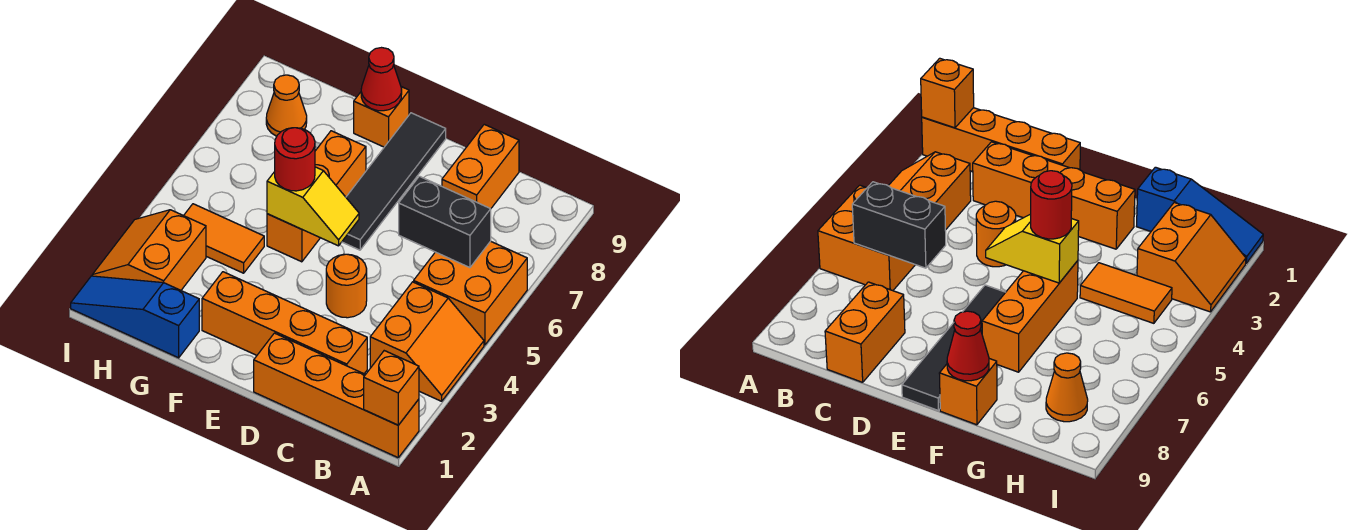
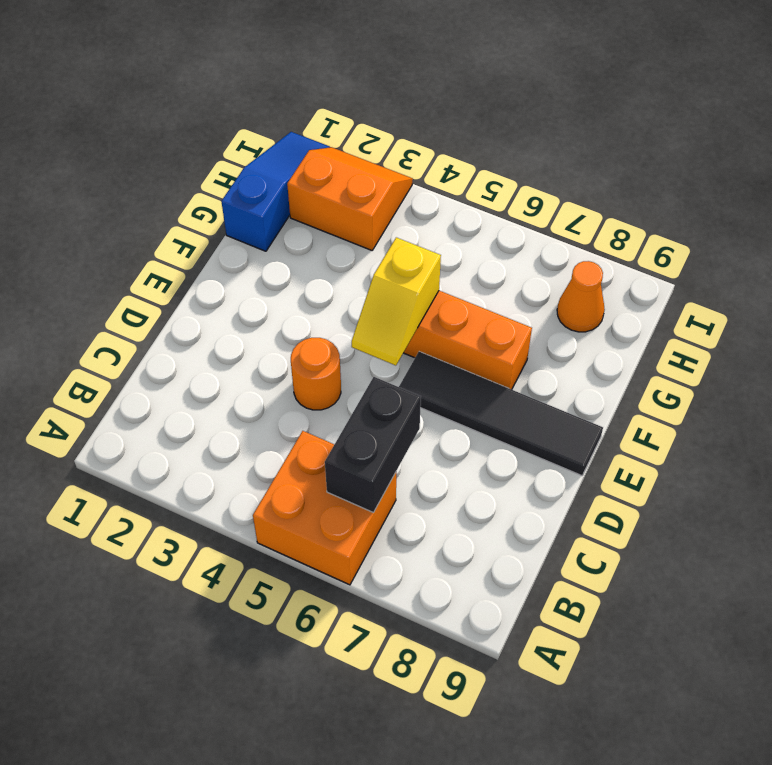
none -> orange 1x4 brick [254,333,419,458]
none -> orange 2x2 slope [370,282,484,401]
none -> orange 1x4 brick [202,272,367,374]

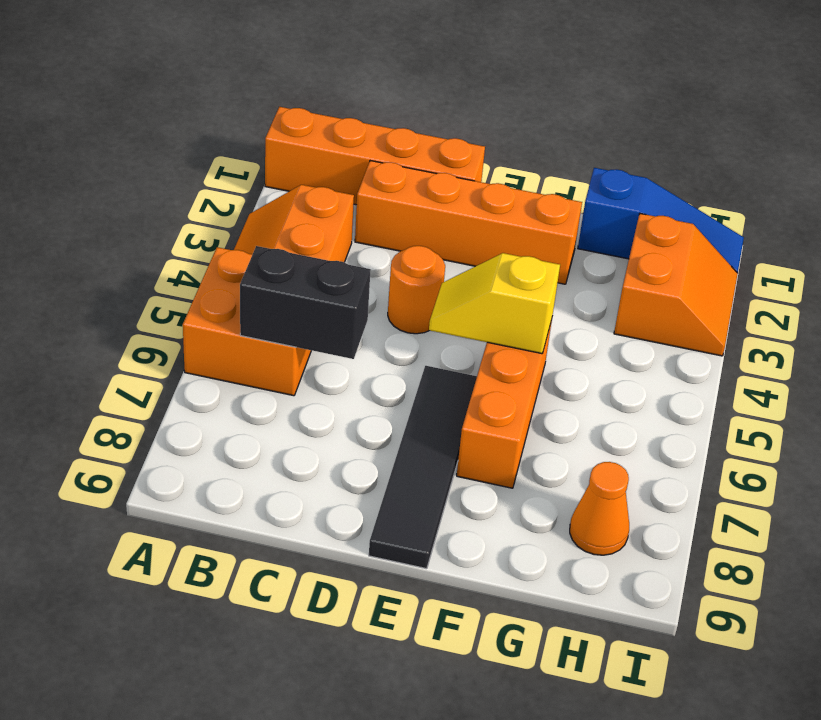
none -> orange 1x2 brick [442,124,519,209]
none -> orange 1x1 brick [354,87,409,147]
none -> orange 1x2 tile [184,204,264,273]

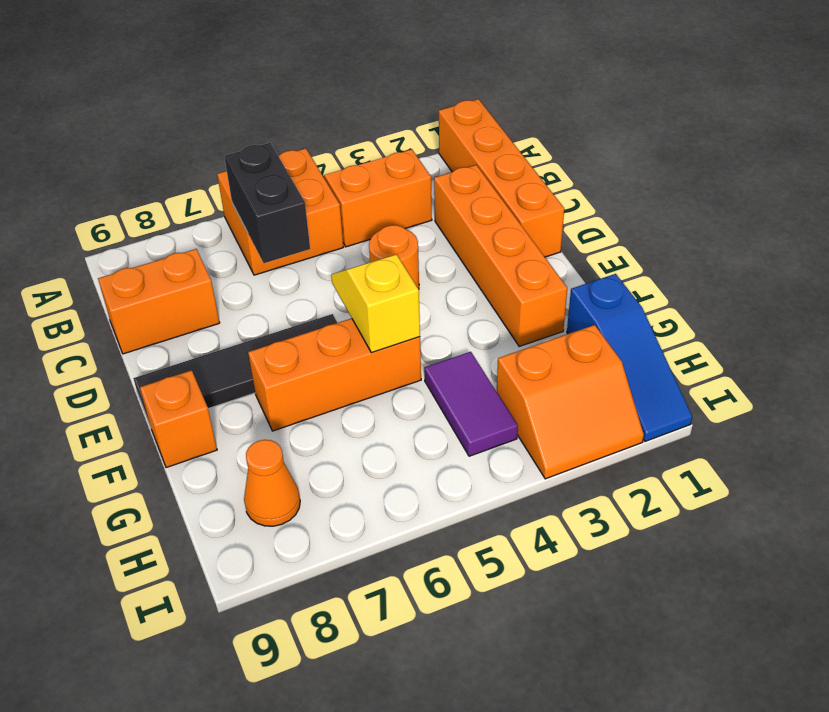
purple 1x2 tile [424,352,518,456] -> orange 1x2 tile [184,204,264,273]
none -> orange 1x1 brick [364,351,419,425]
none -> red 1x1 cone [361,48,402,111]
none -> red 1x1 round brick [275,128,315,191]

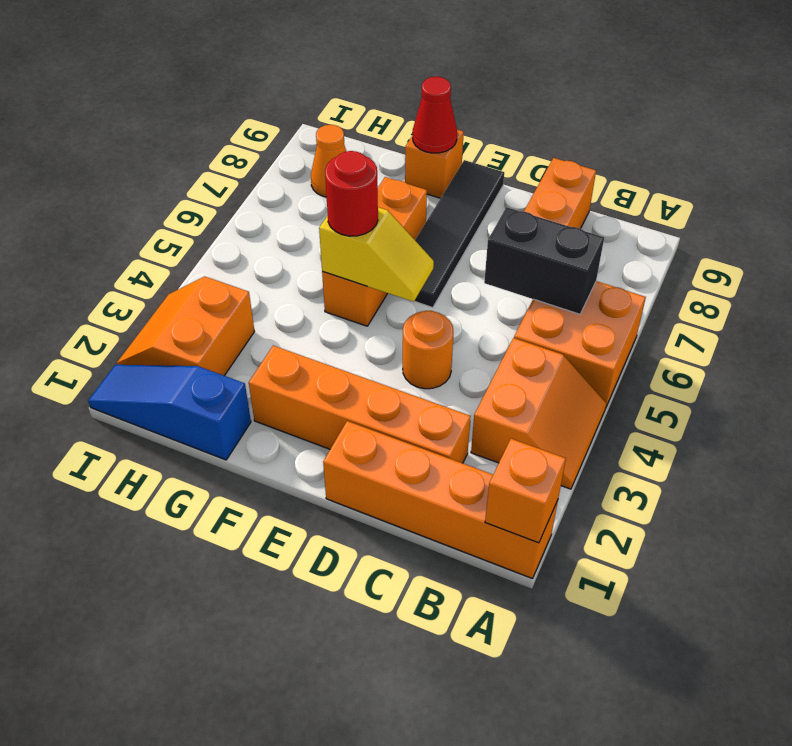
none -> orange 1x2 tile [184,204,264,273]

